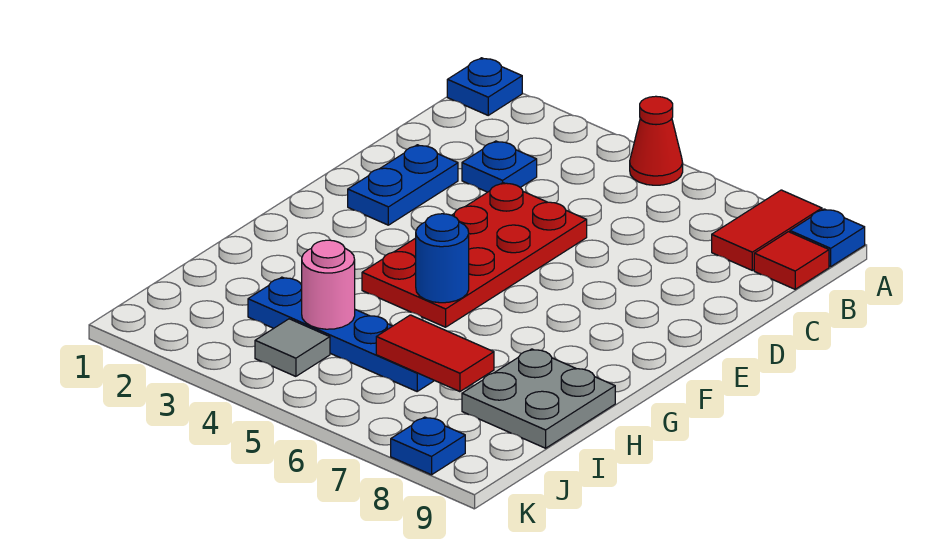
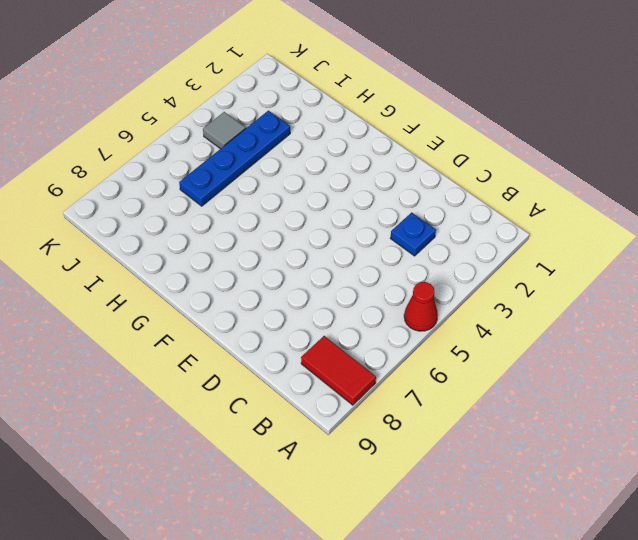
none -> blue 1x1 plate [447,58,522,115]
none -> blue 1x1 plate [790,209,865,267]
none -> red 1x1 tile [754,232,829,289]

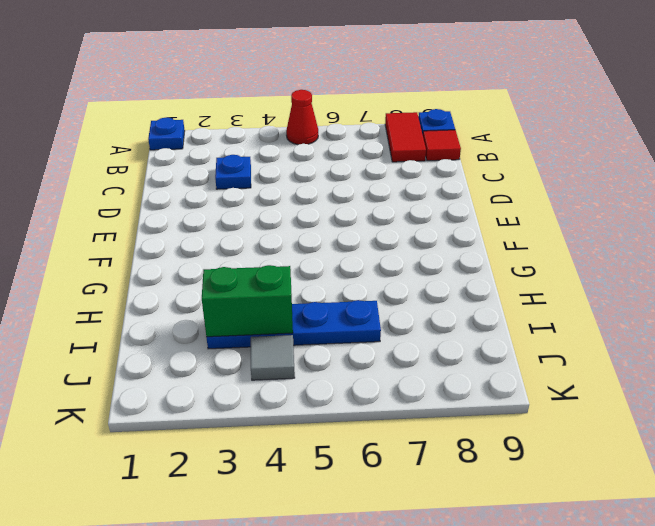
green 1x2 brick [202,265,293,337] -> pink 1x1 round brick [302,240,355,329]
none -> blue 1x2 plate [348,145,458,225]
none -> red 2x4 plate [362,183,587,327]
none -> grey 2x2 plate [462,349,615,448]

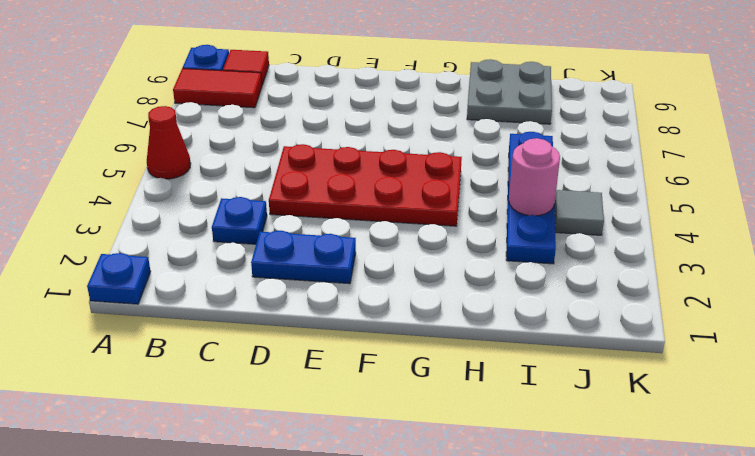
none -> blue 1x1 plate [391,417,465,475]
none -> blue 1x1 round brick [416,214,469,303]
none -> red 1x2 tile [376,315,494,392]

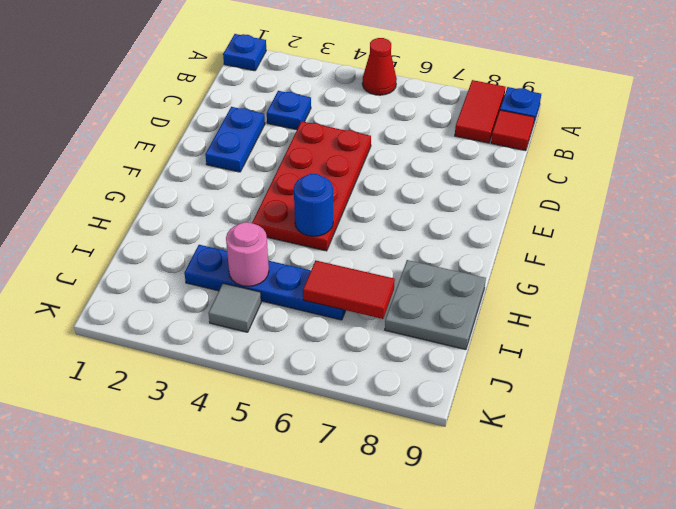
none -> blue 1x1 plate [391,417,465,475]

